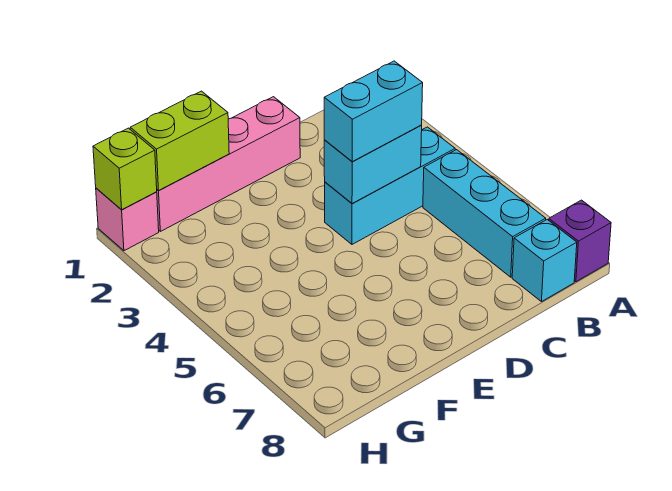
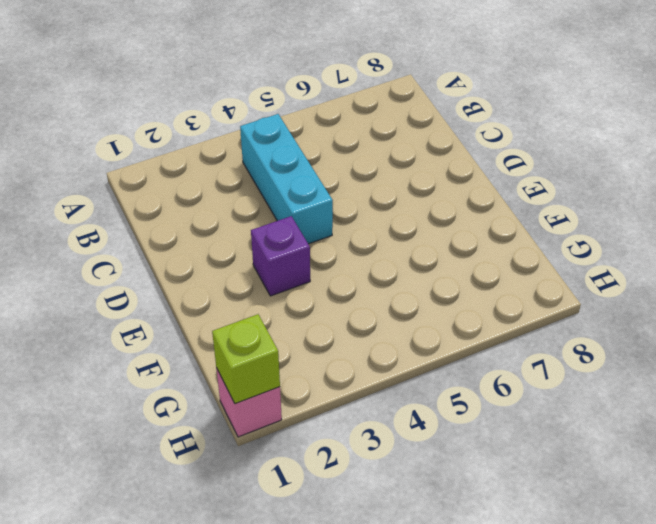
purple 1x1 brick [251,216,310,296] -> purple 1x1 brick moved to [549,200,611,282]
none -> cyan 1x3 brick [423,150,546,277]
none -> cyan 1x1 brick [512,220,577,302]

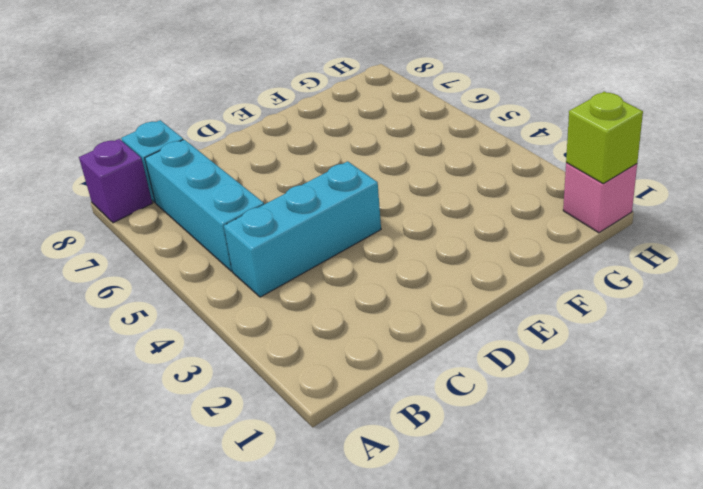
none -> pink 1x4 brick [157,97,300,231]
none -> cyan 1x2 brick [324,125,422,204]

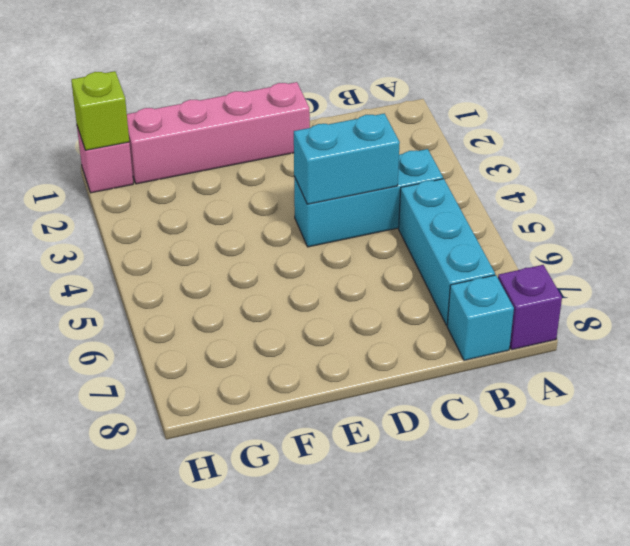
none -> lime 1x2 brick [130,91,229,191]
none -> cyan 1x2 brick [324,61,423,162]

